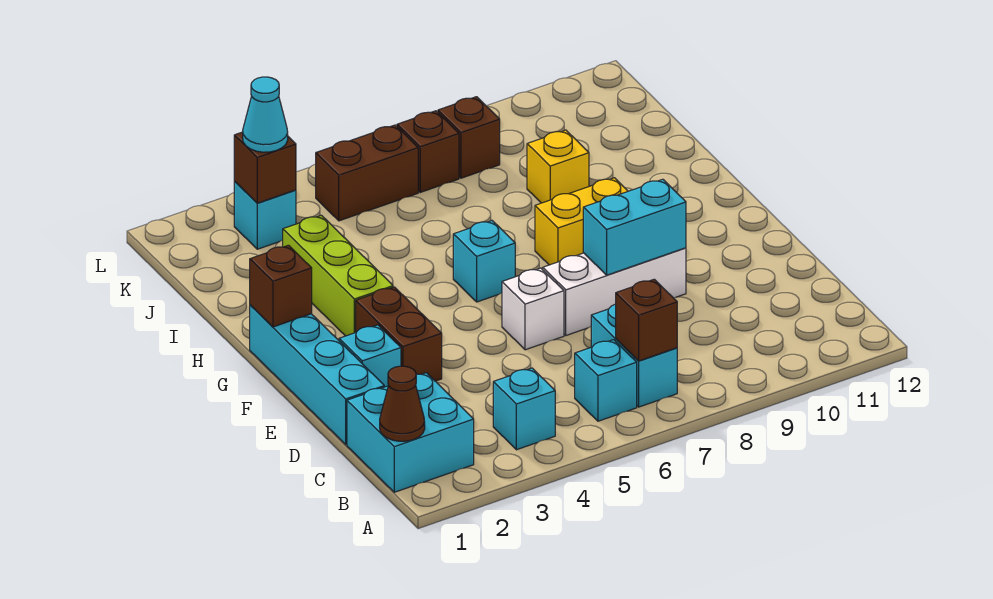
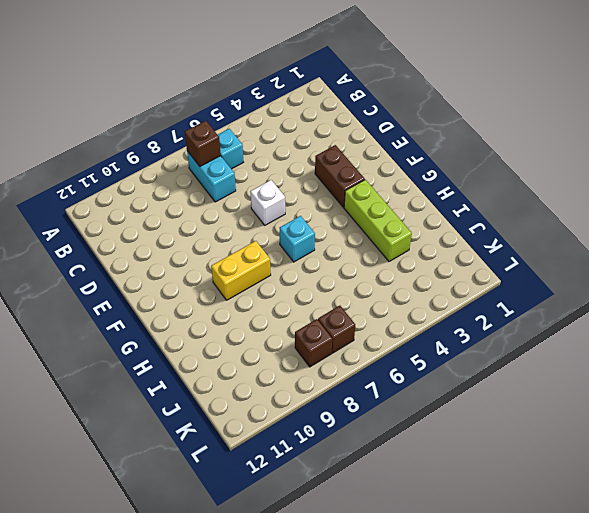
none -> cyan 2x2 brick [347,373,474,492]
none -> cyan 1x1 brick [493,368,555,450]
none -> cyan 1x4 brick [250,305,384,445]

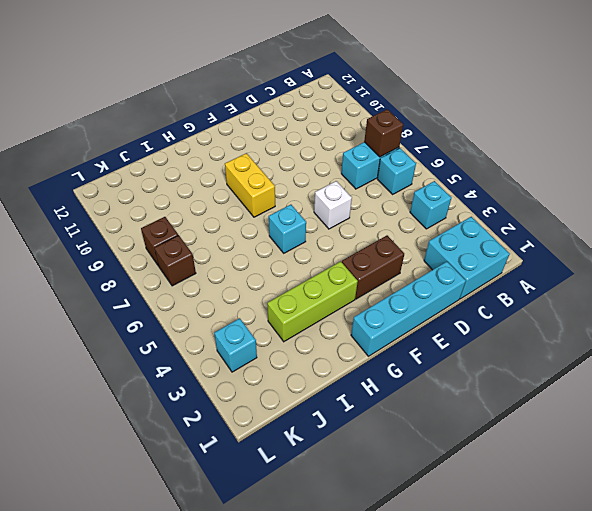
none -> cyan 1x1 brick [339,325,401,387]
none -> white 1x3 brick [543,248,686,335]
none -> yellow 1x1 brick [527,130,589,203]

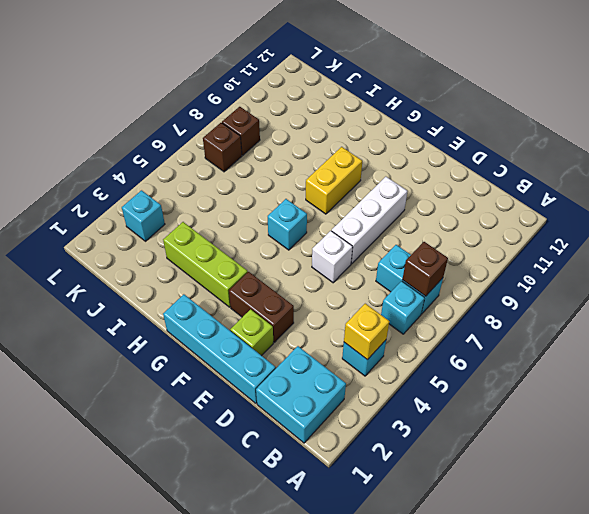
yellow 1x1 brick [344,304,389,360] -> yellow 1x1 brick moved to [527,130,589,203]
lime 1x1 brick [230,309,273,356] -> cyan 1x1 brick [339,325,401,387]
none -> brown 1x2 brick [316,125,418,221]
none -> brown 1x1 cone [380,366,425,441]
none -> cyan 1x2 brick [583,179,686,275]

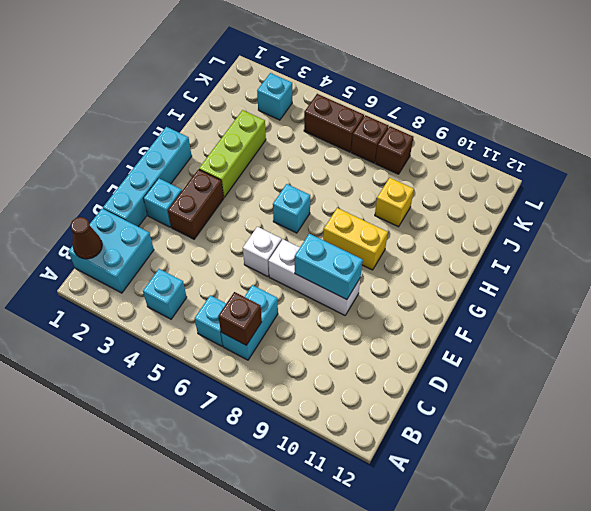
none -> brown 1x1 brick [250,245,312,327]
none -> brown 1x1 brick [234,132,296,203]
none -> cyan 1x1 cone [243,77,288,152]

